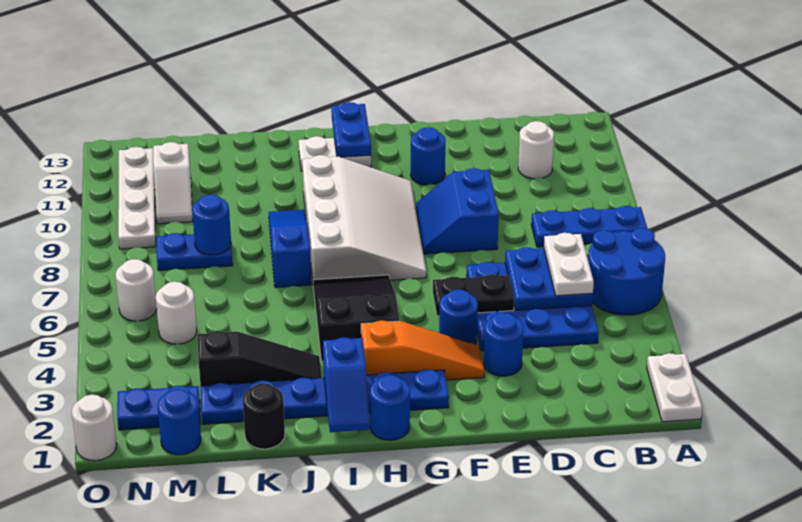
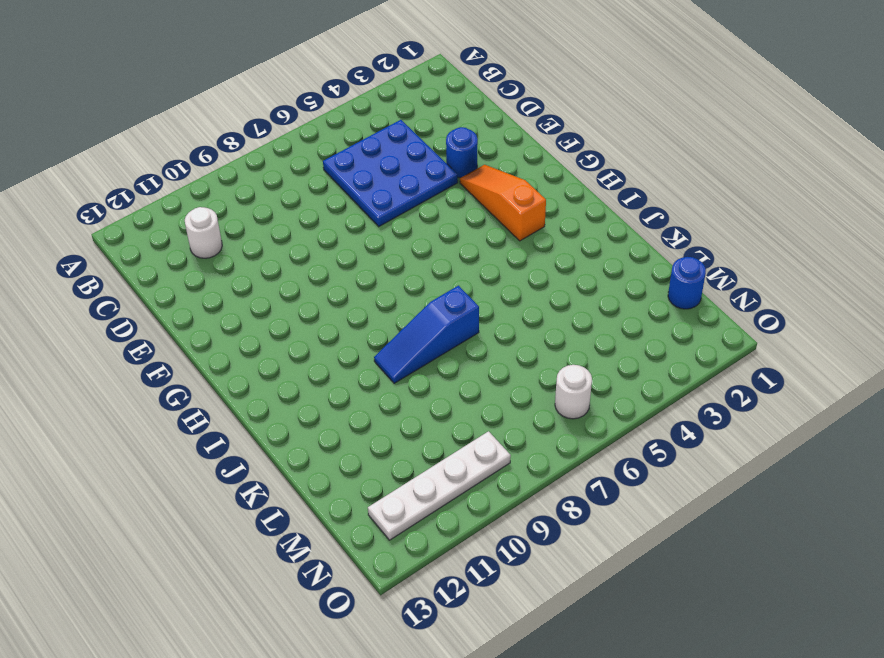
none -> white 1x2 plate [647,353,702,422]
none -> blue 2x2 round brick [588,228,665,315]
none -> blue 1x3 plate [531,206,647,247]
none -> blue 2x2 slope [416,168,499,254]

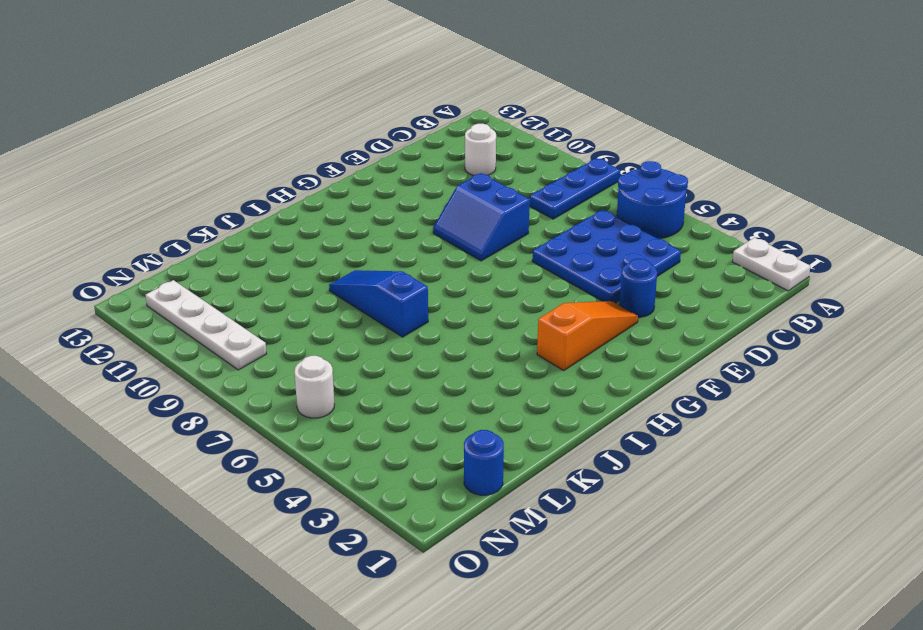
none -> blue 1x1 round brick [439,289,478,344]
none -> blue 1x1 round brick [411,127,445,185]
none -> blue 1x6 plate [200,369,449,424]
none -> white 3x4 slope [302,155,426,280]

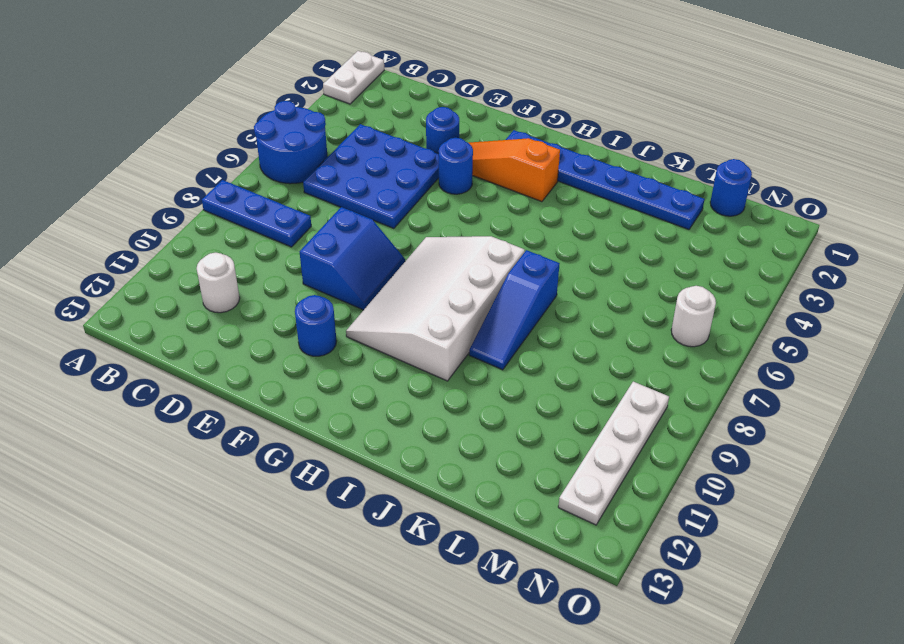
none -> blue 1x1 round brick [370,375,410,440]
none -> black 2x3 slope [313,275,399,361]
none -> white 1x2 plate [299,136,371,171]
none -> black 1x3 slope [197,331,322,386]

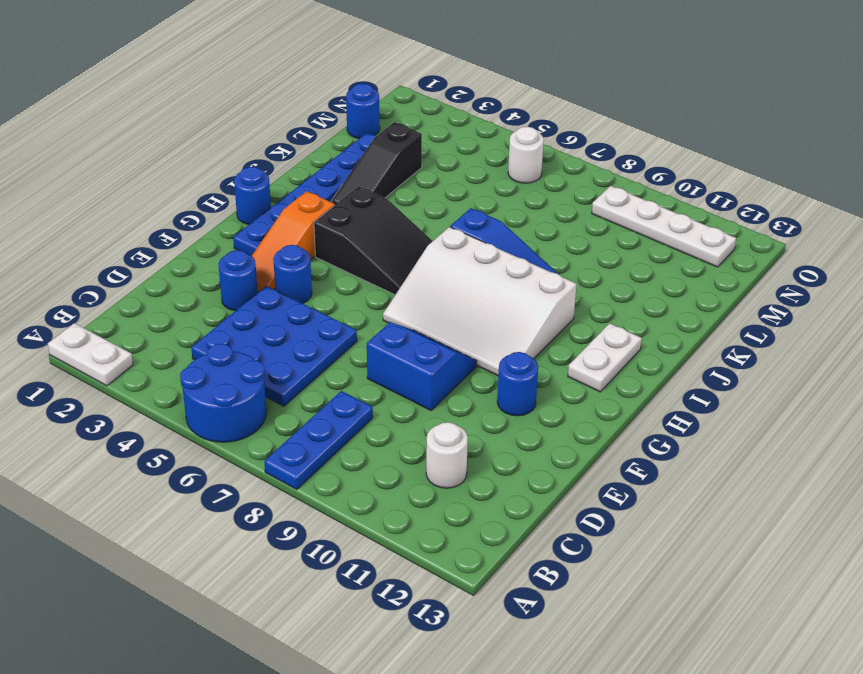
none -> black 1x1 round brick [243,383,285,449]
none -> blue 1x2 plate [156,233,233,270]
none -> blue 1x2 plate [117,386,200,430]
none -> white 1x1 round brick [156,282,197,344]

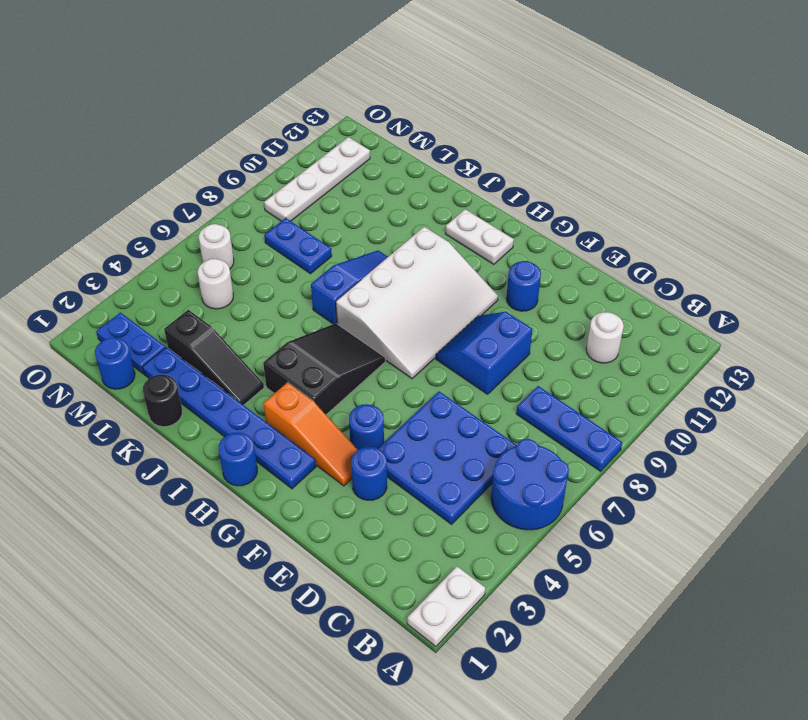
none -> white 1x2 slope [153,142,193,224]
none -> white 1x1 round brick [72,395,117,461]
none -> blue 2x2 plate [505,247,593,310]
none -> black 1x2 plate [433,274,514,315]

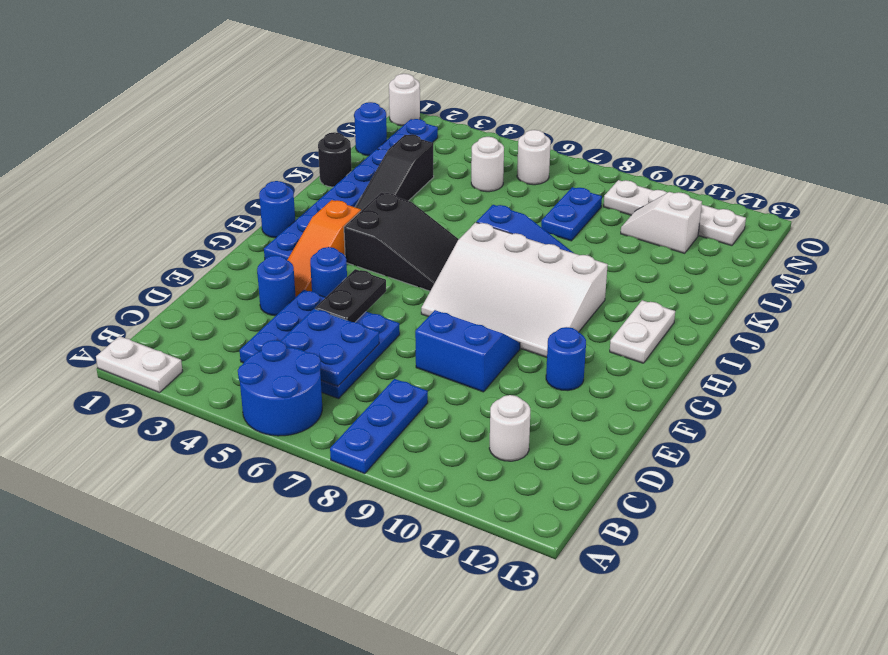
none -> blue 1x2 plate [331,102,371,157]
none -> blue 1x2 slope [323,337,370,432]
none -> blue 1x1 round brick [192,194,231,255]
none -> white 1x2 plate [544,233,594,296]

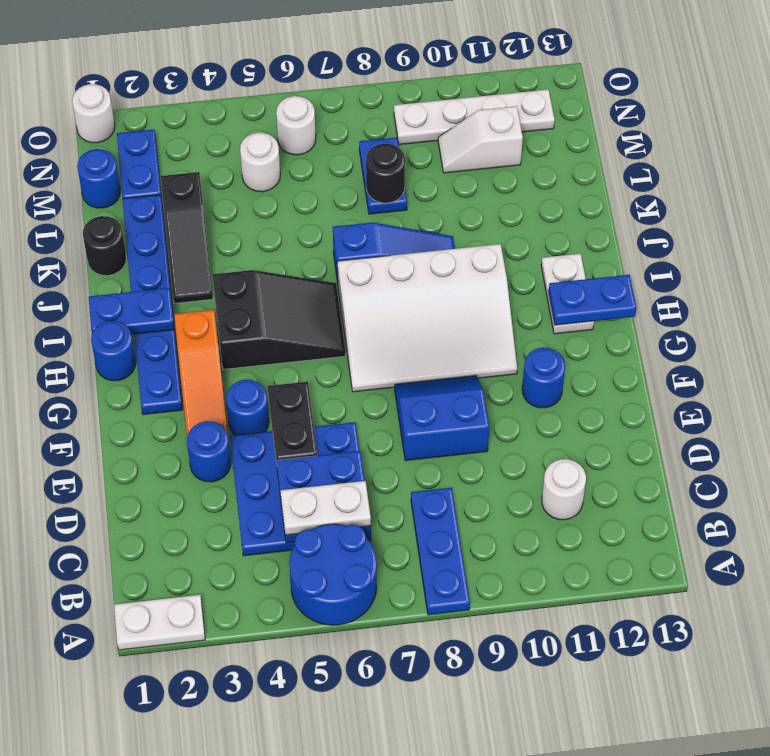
blue 1x2 plate [89,288,174,334] -> blue 1x2 slope [323,337,370,432]
black 1x1 round brick [366,144,405,203] -> blue 1x1 round brick [192,194,231,255]

